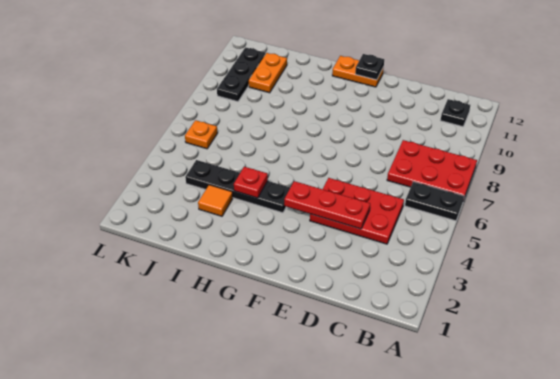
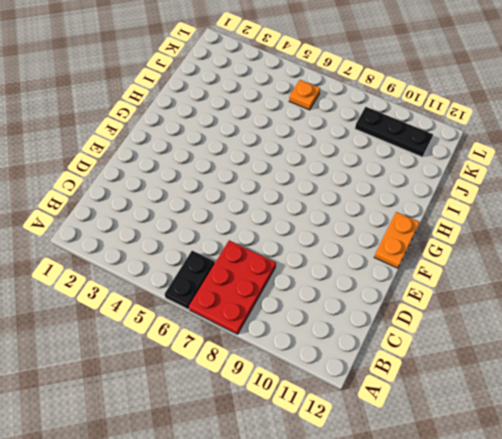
none -> black 1x1 plate [440,99,470,127]
none -> red 2x3 plate [310,178,404,244]
none -> black 1x4 plate [185,160,290,213]

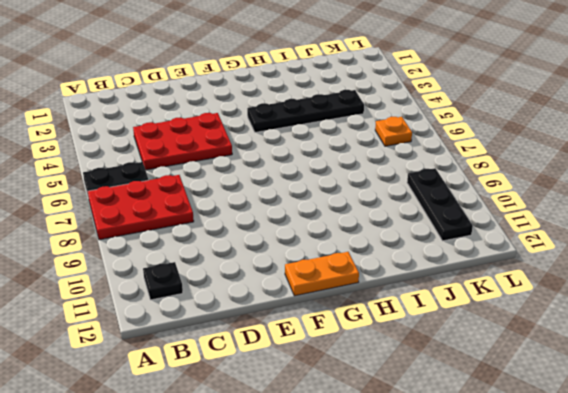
none -> orange 1x1 tile [198,185,233,216]
none -> orange 1x2 plate [249,53,287,93]
none -> red 1x3 plate [284,181,370,229]

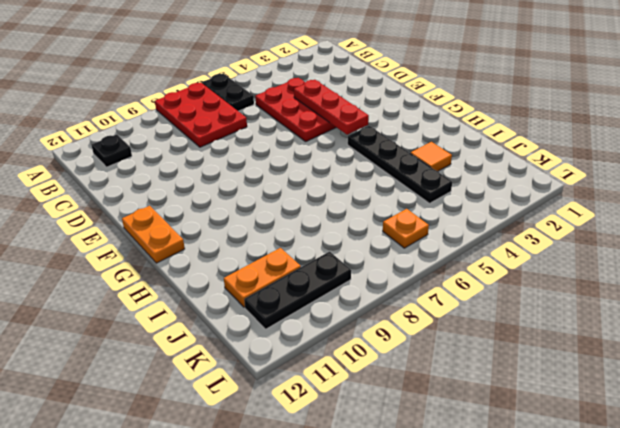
none -> black 1x1 plate [355,54,384,80]
none -> red 1x1 plate [234,167,268,198]

